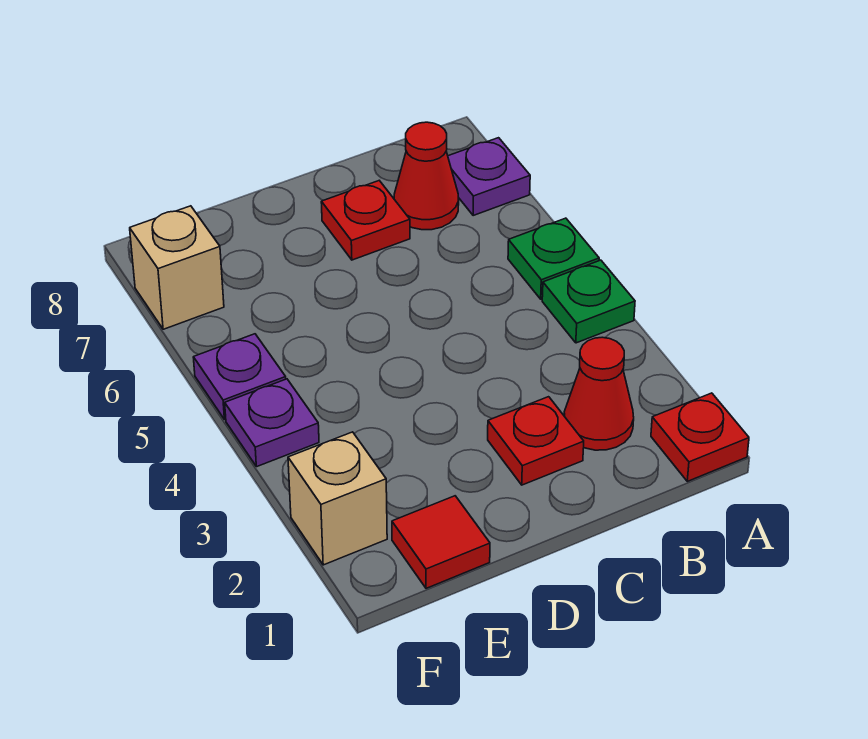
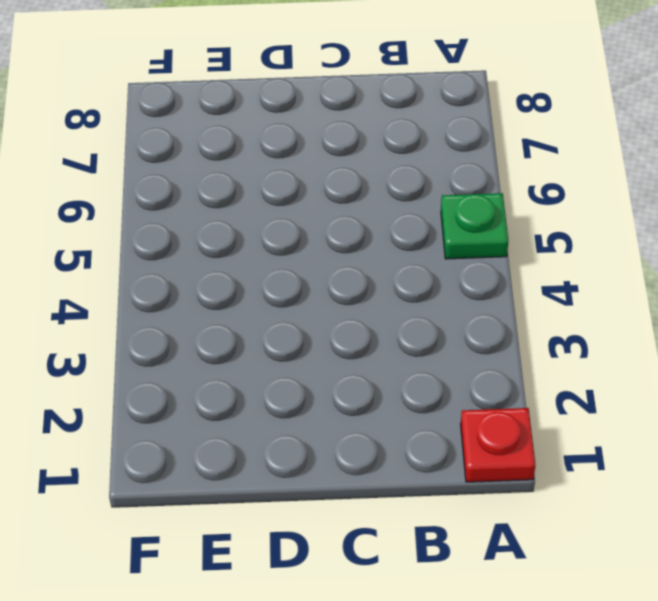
none -> green 1x1 plate [542,260,635,343]
none -> purple 1x1 plate [448,138,530,215]
none -> red 1x1 cone [564,337,634,450]

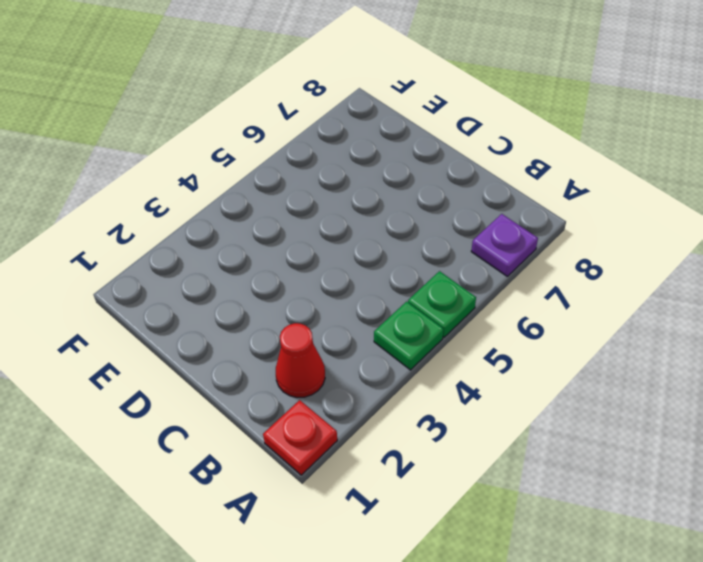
none -> red 1x1 cone [394,122,459,230]
none -> red 1x1 plate [488,397,584,485]
none -> red 1x1 plate [321,181,410,260]

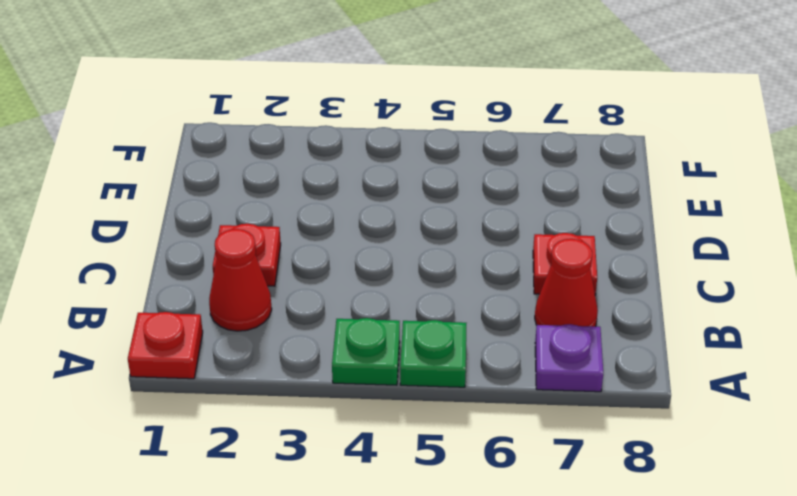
none -> red 1x1 tile [392,496,490,588]
none -> tan 1x1 brick [288,432,387,565]
none -> purple 1x1 plate [225,379,319,467]

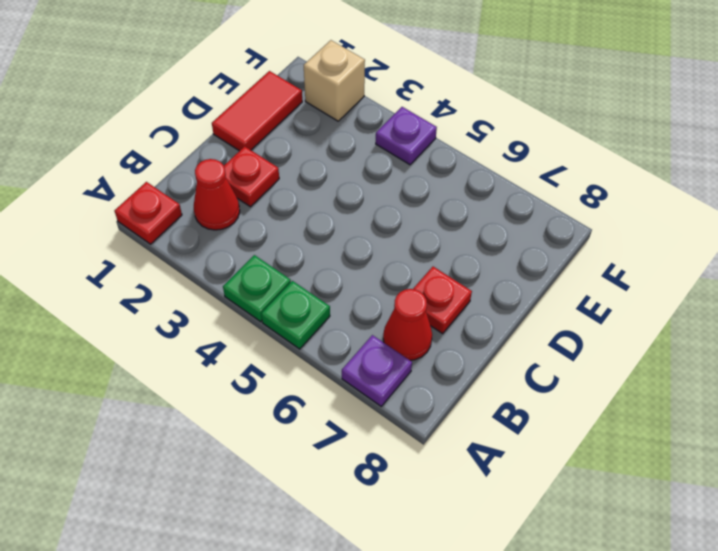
red 1x2 tile [212,71,302,151] -> red 1x1 tile [392,496,490,588]
none -> purple 1x1 plate [193,334,286,420]
none -> tan 1x1 brick [130,206,224,329]

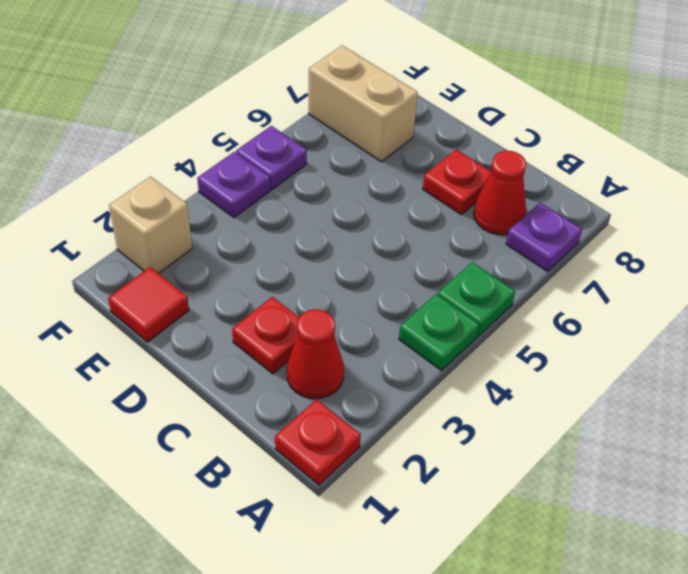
tan 1x2 brick [309,46,418,162] -> tan 1x1 brick [130,206,224,329]

